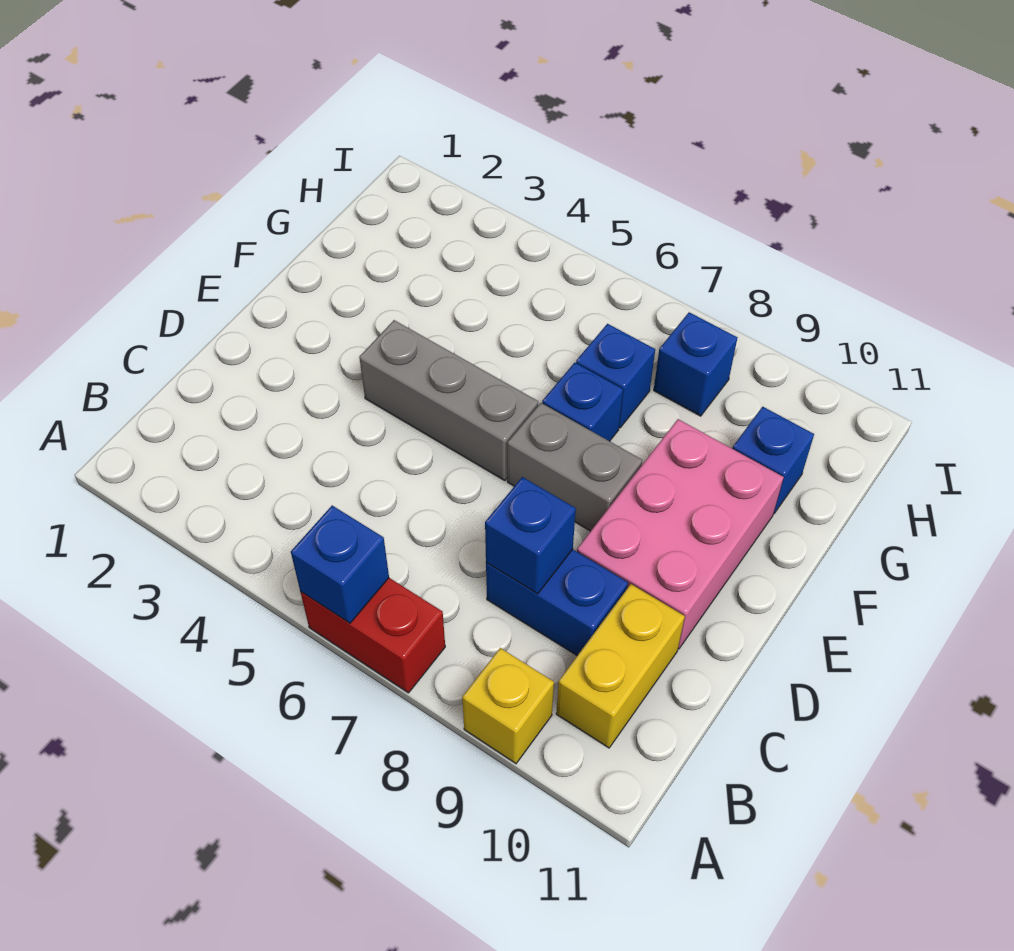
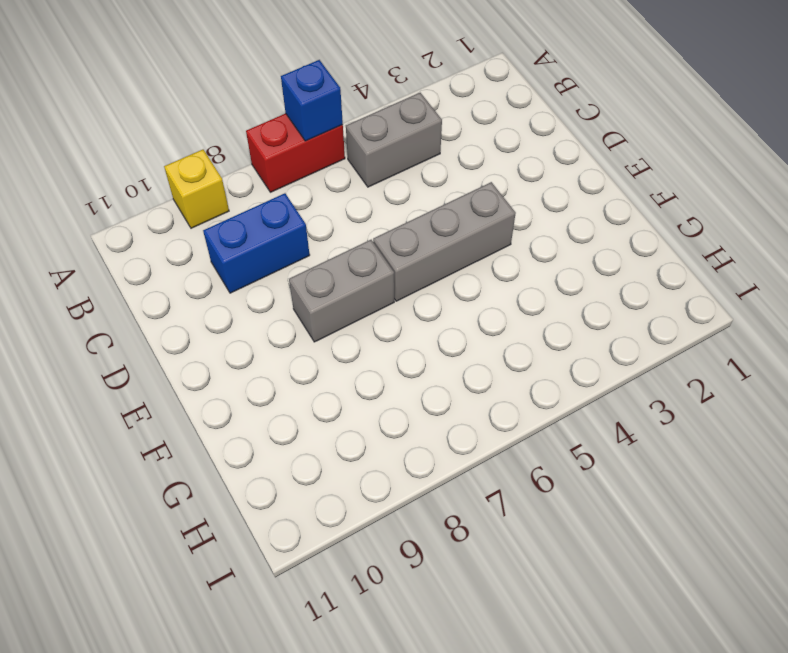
grey 1x2 brick [346,93,442,187] -> none
none -> yellow 1x2 brick [556,584,685,748]
none -> pink 2x3 brick [577,419,784,649]
none -> blue 1x1 brick [542,363,623,441]

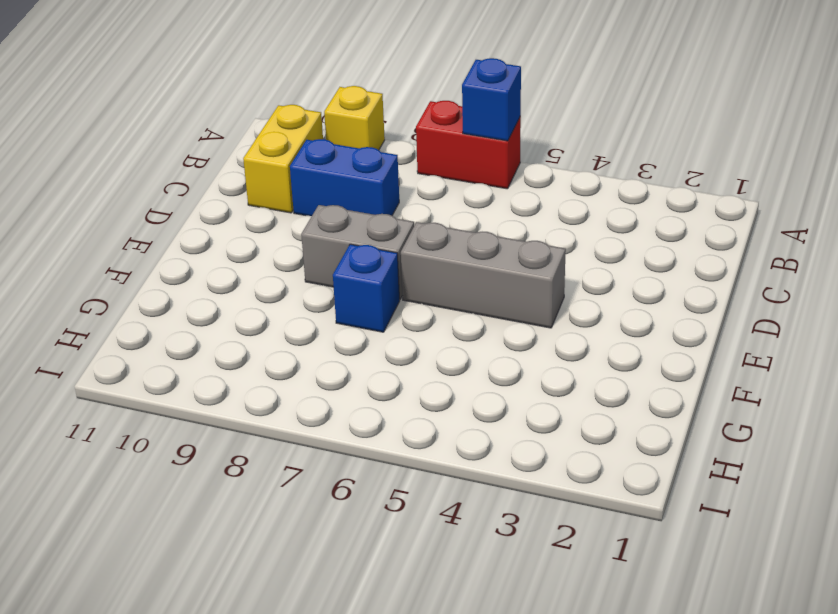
none -> pink 2x3 brick [577,419,784,649]
none -> blue 1x1 brick [576,324,655,428]
none -> blue 1x1 brick [732,407,814,514]

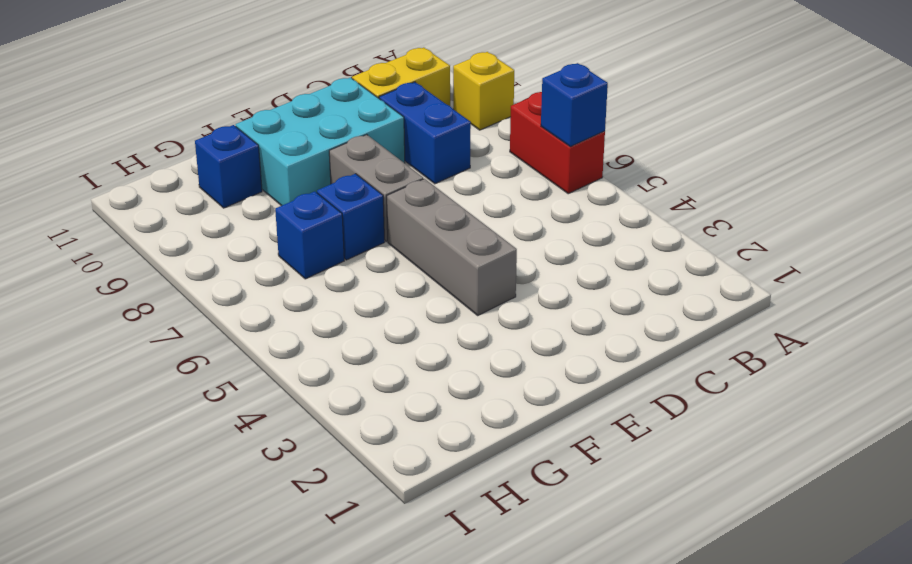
cyan 2x3 brick [236,78,405,206] -> pink 2x3 brick [577,419,784,649]
none -> blue 1x1 brick [654,312,737,416]
none -> blue 1x1 brick [485,477,576,594]

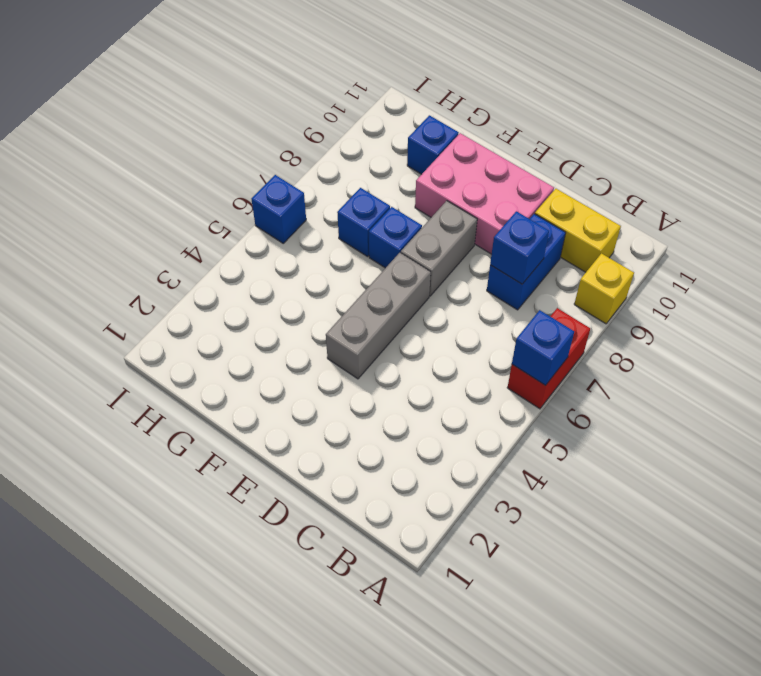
blue 1x1 brick [252,175,306,243] -> blue 1x1 brick moved to [654,312,737,416]

